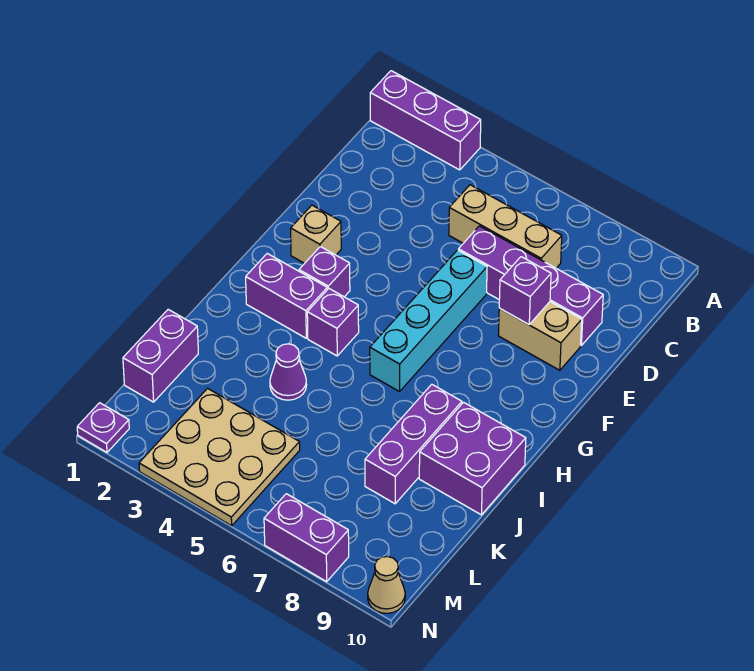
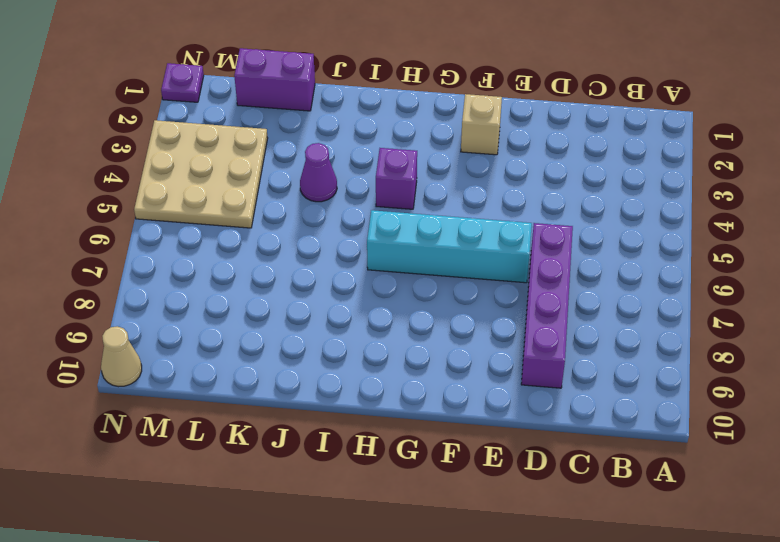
none -> purple 1x3 brick [370,71,481,170]
none -> tan 1x3 brick [449,185,562,268]
none -> tan 1x2 brick [498,302,582,370]

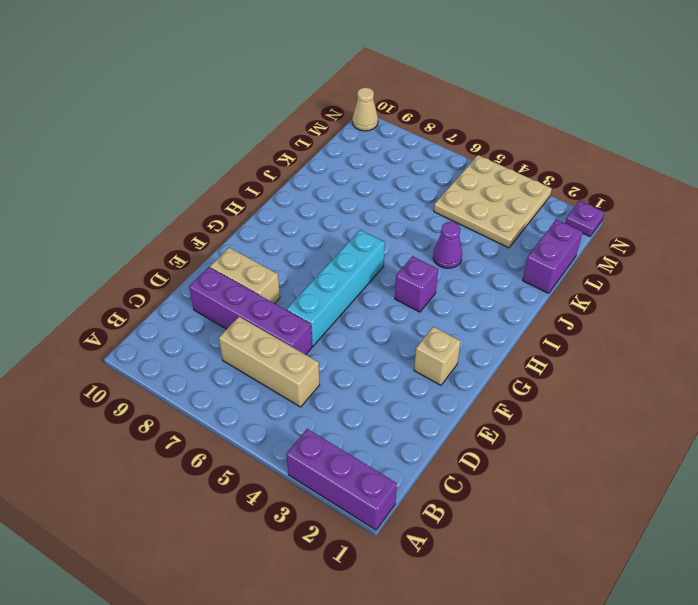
none -> purple 1x1 brick [299,247,350,297]
none -> purple 1x2 brick [246,254,327,338]
none -> purple 1x3 brick [365,384,462,504]

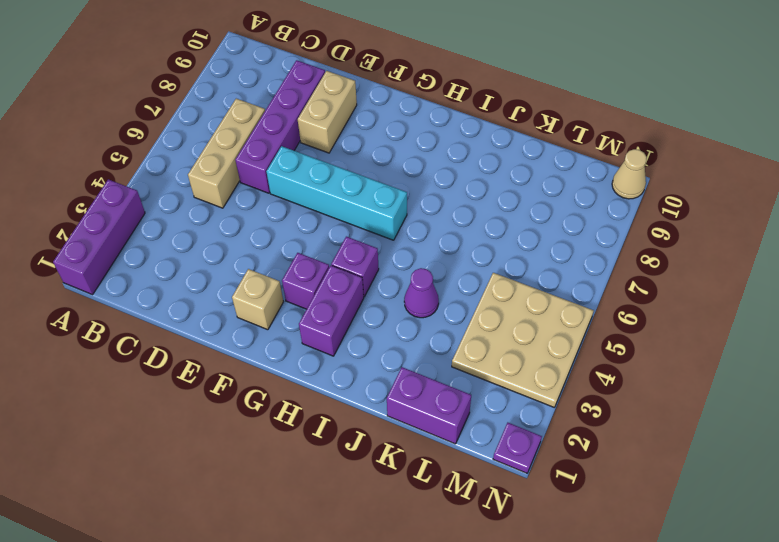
none -> purple 1x3 brick [365,384,462,504]
none -> purple 2x2 brick [419,402,526,515]
none -> purple 1x2 brick [264,494,349,582]

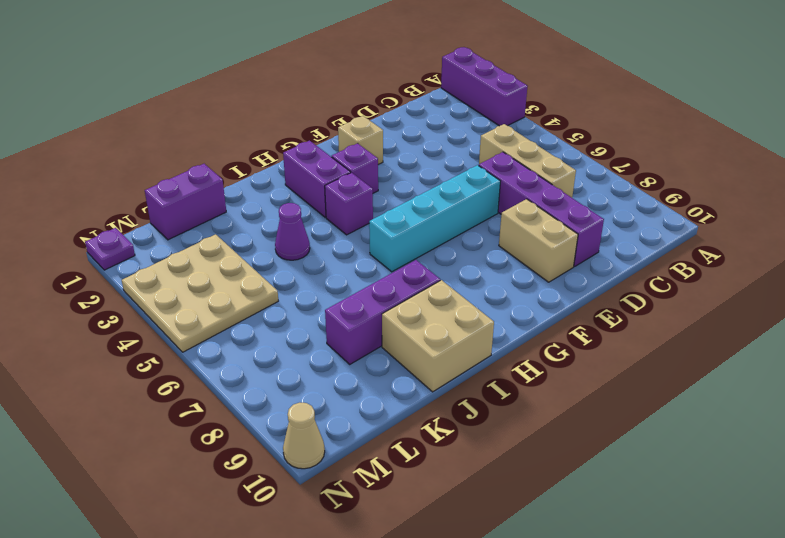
tan 2x2 brick [382,280,494,392] -> purple 2x2 brick [419,402,526,515]
none -> purple 1x2 brick [264,494,349,582]
none -> purple 1x1 brick [499,257,551,324]

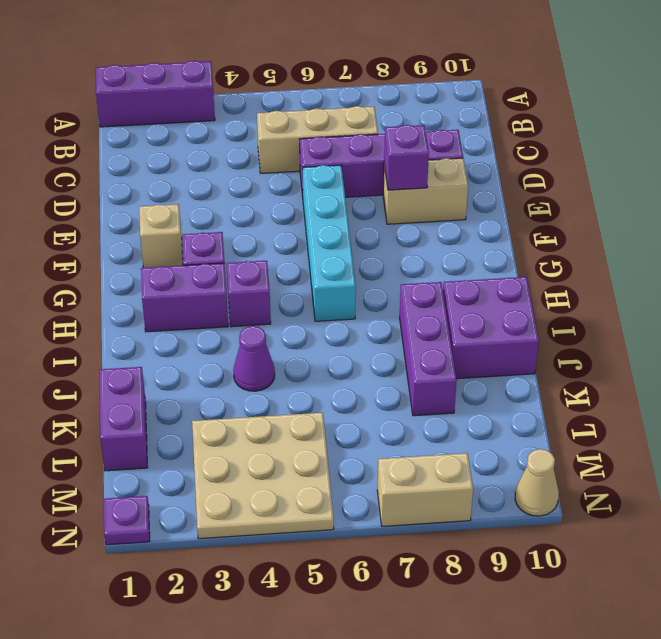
tan 1x2 brick [377,453,473,526] -> purple 1x2 brick [264,494,349,582]

